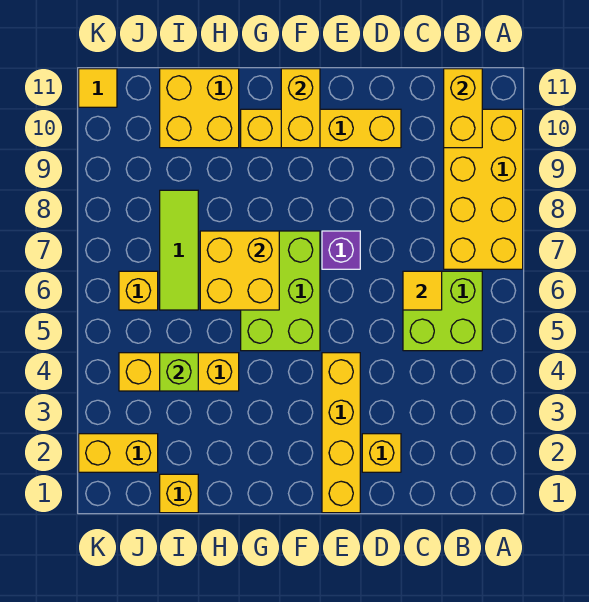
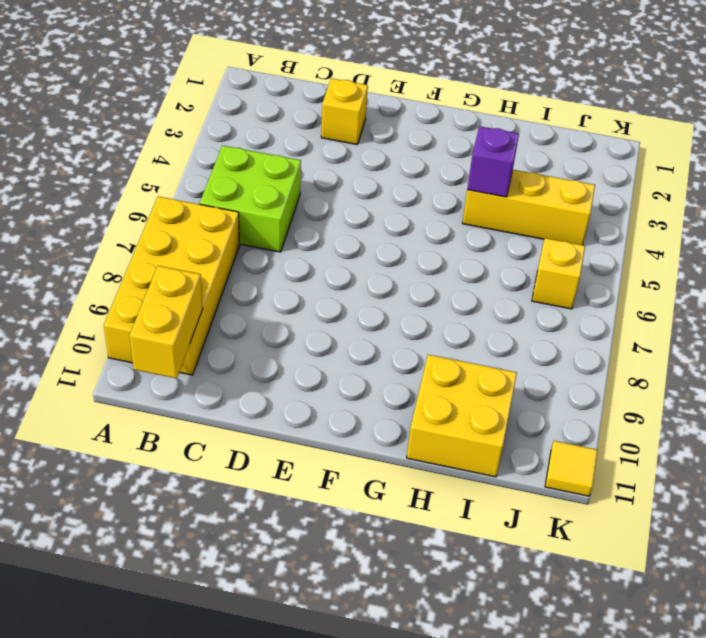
purple 1x1 brick [467,126,519,197] -> purple 1x1 brick moved to [322,231,360,269]
none -> yellow 1x4 brick [241,109,401,148]
none -> yellow 1x4 brick [322,353,360,513]
none -> lime 2x3 brick [241,231,320,351]

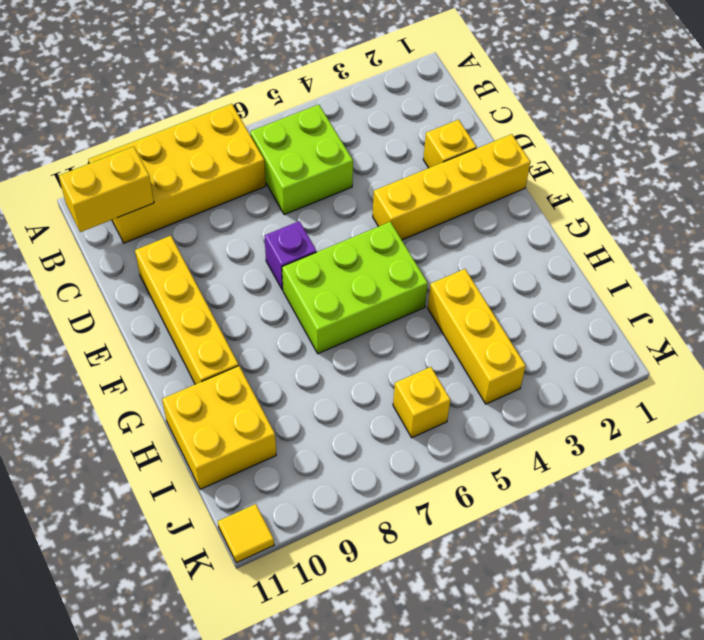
none -> yellow 1x1 brick [160,474,198,513]
none -> lime 1x3 tile [160,190,198,310]
none -> yellow 1x2 brick [79,434,158,472]

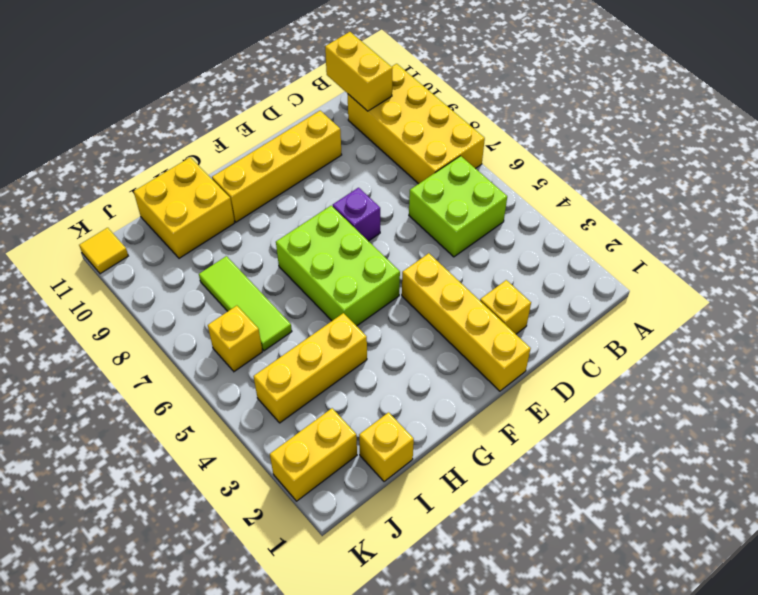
none -> yellow 1x1 tile [403,271,442,310]
none -> yellow 1x2 brick [281,69,320,148]
none -> yellow 2x2 brick [200,231,279,310]

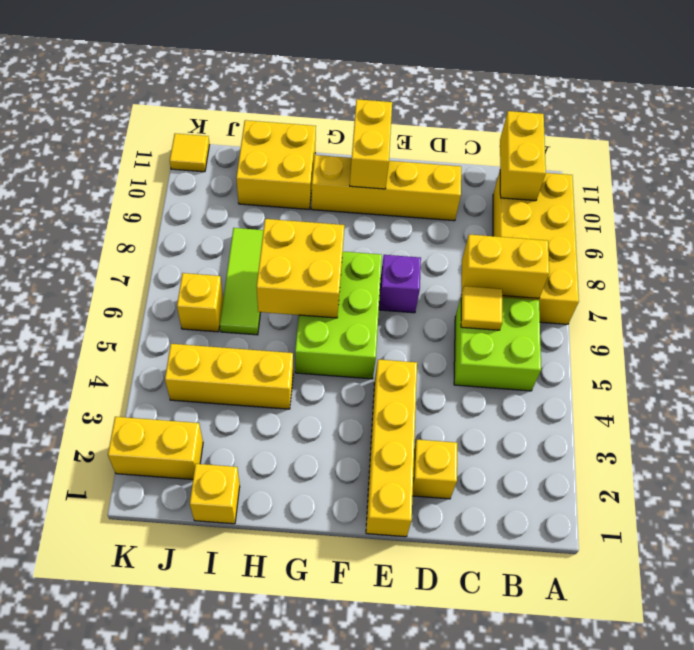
yellow 1x2 brick [462,234,549,298] -> none
none -> lime 1x1 brick [160,353,198,391]

